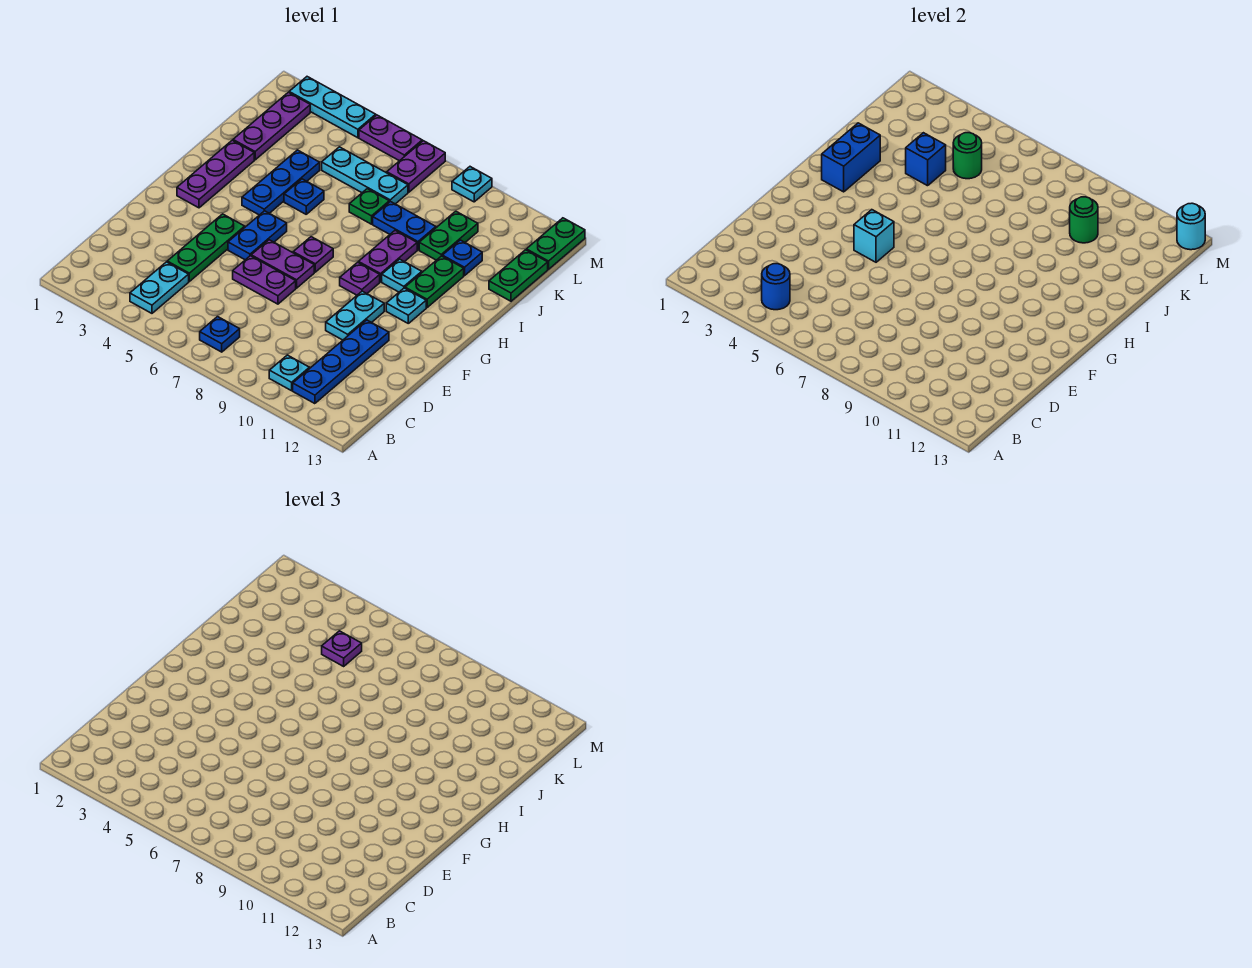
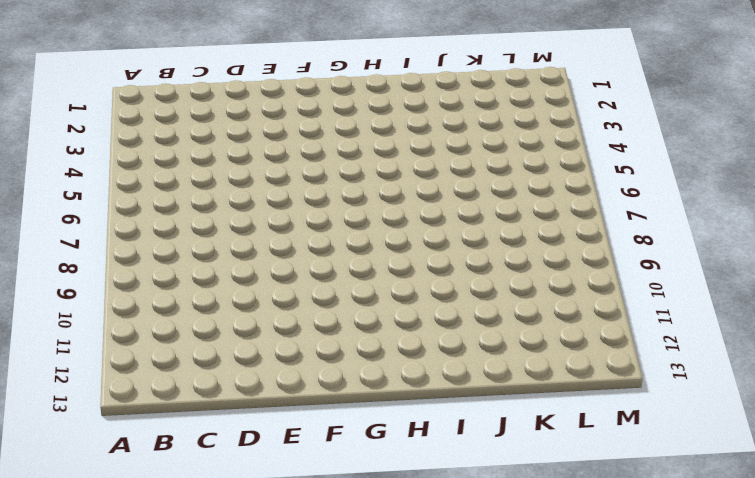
none -> cyan 1x2 plate [130,262,189,313]
none -> blue 1x1 plate [200,317,240,352]
none -> cyan 1x1 plate [269,355,309,391]
none -> blue 1x4 plate [293,320,389,404]

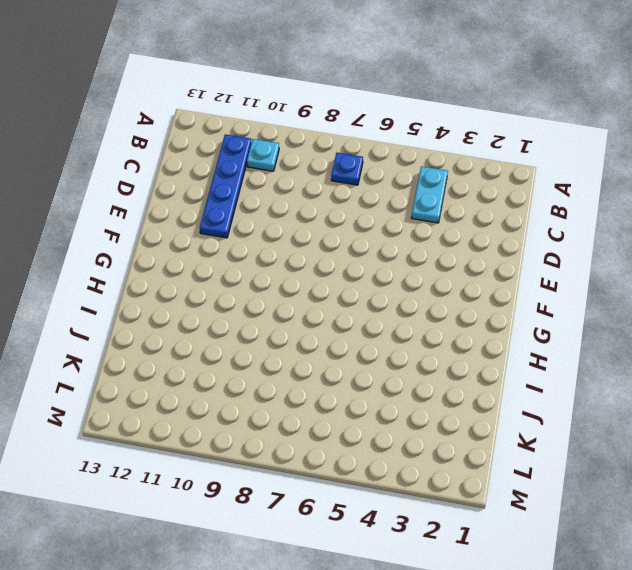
none -> green 1x3 plate [167,214,245,281]
none -> purple 1x2 plate [233,256,296,304]
none -> cyan 1x2 plate [326,291,384,340]
none -> blue 1x2 plate [228,211,287,260]

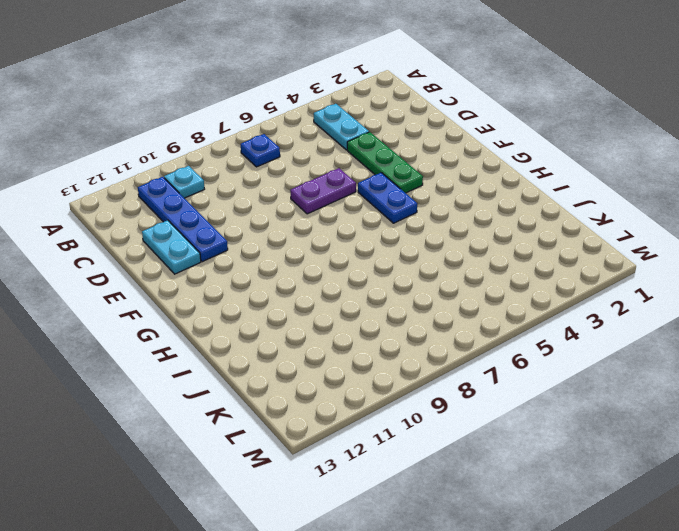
cyan 1x2 plate [142,220,201,274] -> cyan 1x2 plate moved to [326,291,384,340]
none -> purple 1x2 plate [251,240,314,288]
none -> purple 1x3 plate [177,140,254,208]
none -> purple 1x1 plate [293,237,333,272]
none -> purple 1x1 plate [340,262,380,295]

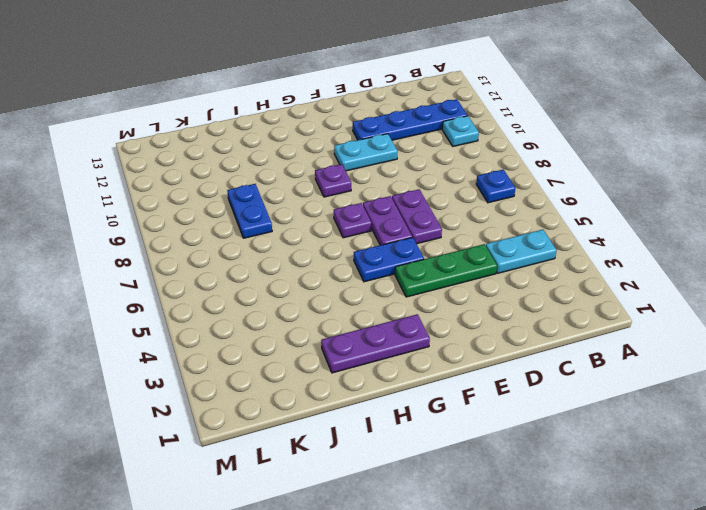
none -> cyan 1x1 plate [386,288,426,323]
none -> blue 1x3 plate [242,150,320,215]
none -> purple 1x2 plate [358,230,417,282]
none -> cyan 1x1 plate [382,259,422,292]

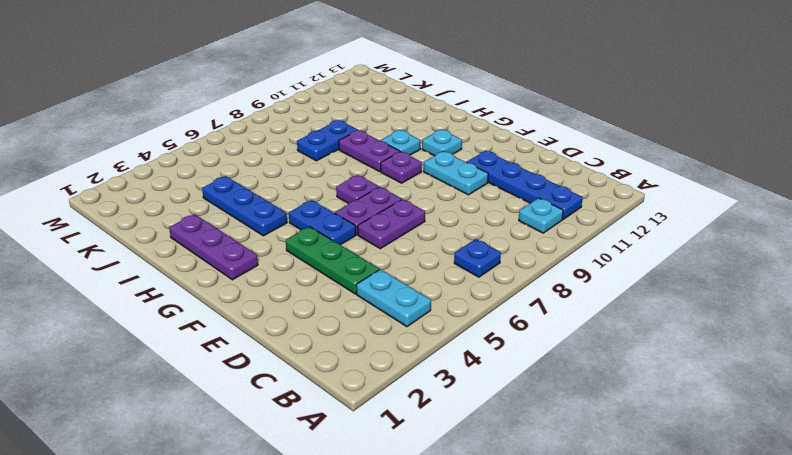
none -> green 1x2 plate [405,256,464,307]
none -> blue 1x1 plate [284,179,324,214]
none -> purple 1x3 plate [233,92,310,160]
none -> green 1x1 plate [349,189,389,224]

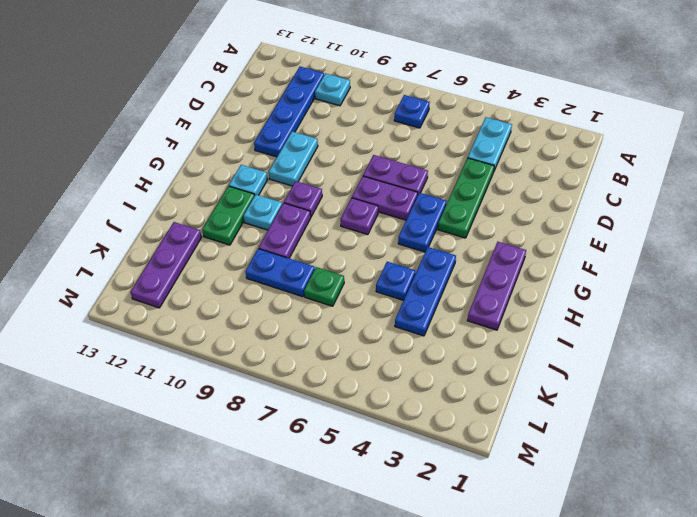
purple 1x3 plate [131,222,202,308] -> purple 1x3 plate moved to [233,92,310,160]
none -> green 1x2 plate [419,211,478,260]
none -> blue 1x1 plate [442,240,482,276]
none -> green 1x2 plate [489,250,548,301]
none -> cyan 1x3 plate [322,147,408,204]

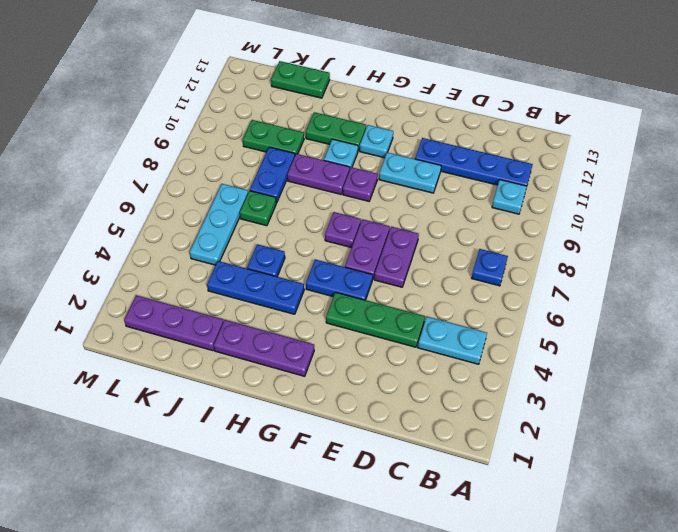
none -> blue 1x1 plate [442,240,482,276]
none -> purple 1x2 plate [387,141,445,192]
none -> green 1x2 plate [526,218,585,269]
none -> cyan 1x3 plate [289,77,376,138]

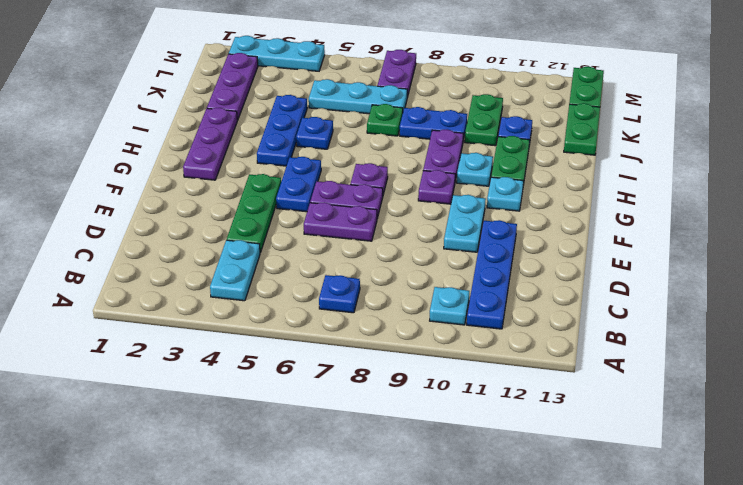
none -> purple 1x2 plate [359,115,422,161]
none -> cyan 1x1 plate [452,167,492,202]
none -> blue 1x1 round brick [762,264,790,310]
none -> cyan 1x1 brick [854,210,894,262]

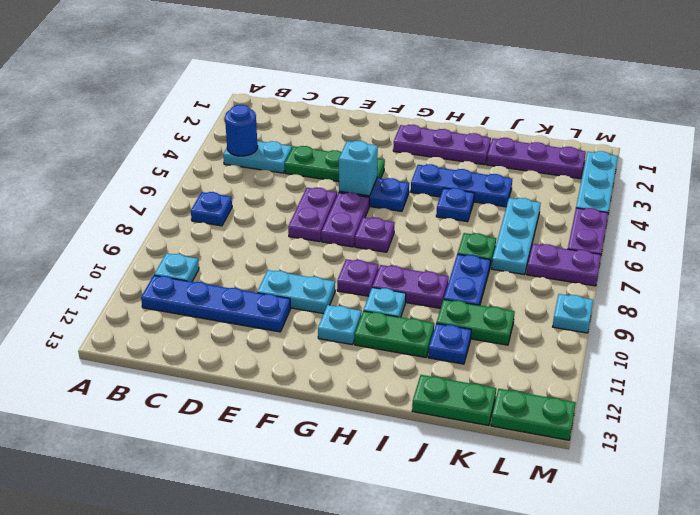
none -> blue 1x2 brick [822,123,880,192]
none -> blue 1x1 brick [906,133,946,186]
none -> green 1x1 round brick [953,133,982,179]
none -> green 1x1 round brick [1070,197,1098,243]

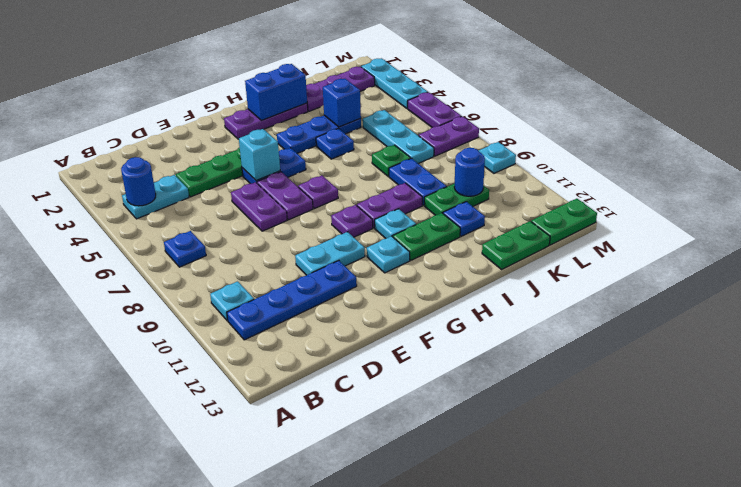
blue 1x1 round brick [454,148,485,196] -> green 1x1 round brick [1070,197,1098,243]
none -> green 1x1 round brick [953,133,982,179]
none -> cyan 1x1 round brick [1177,203,1205,250]
none -> purple 1x1 plate [322,631,362,666]

